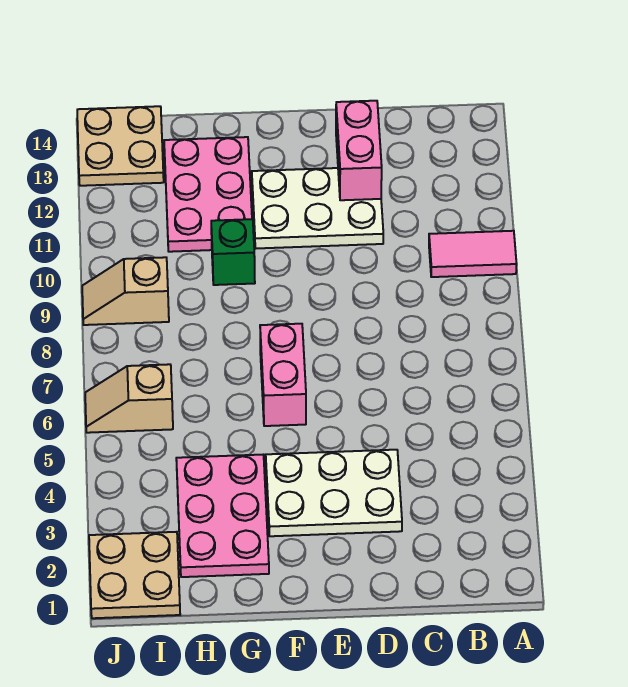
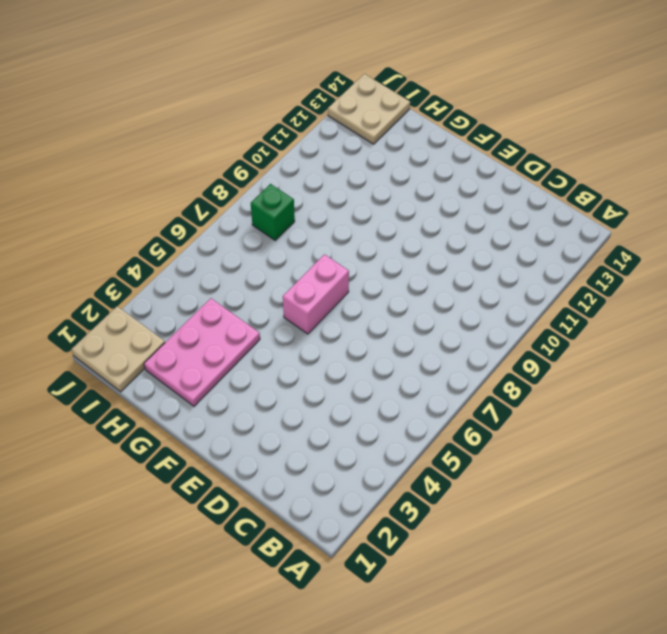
green 1x1 brick [251,184,295,240] -> green 1x1 brick moved to [211,219,255,285]
none -> pink 1x2 tile [429,231,517,277]
none -> white 2x3 plate [266,450,402,536]
none -> white 2x3 plate [252,168,383,248]

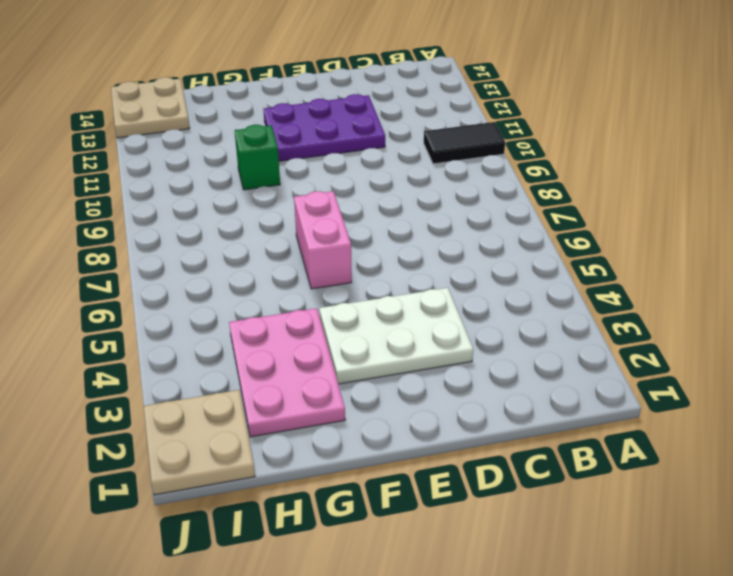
black 1x2 tile [424,122,505,164] -> pink 1x2 tile [429,231,517,277]
purple 2x3 plate [264,94,385,161] -> white 2x3 plate [252,168,383,248]
none -> pink 2x3 plate [164,137,252,252]
none -> tan 1x2 slope [85,364,173,433]
none -> tan 1x2 slope [82,257,169,325]

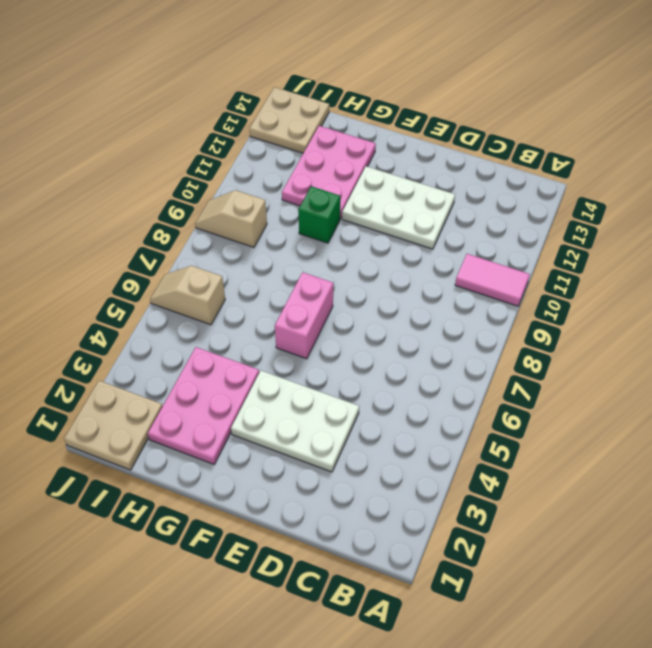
none -> pink 1x2 brick [336,101,382,200]

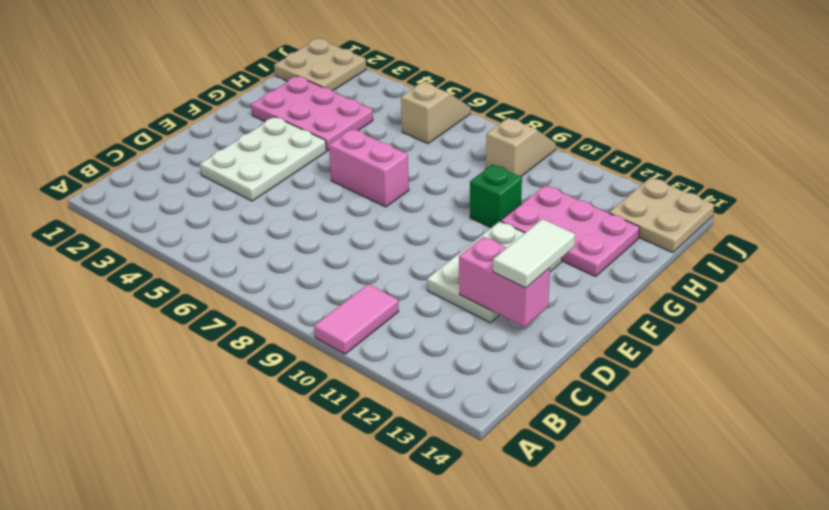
white 1x2 tile [493,219,575,288] -> none

